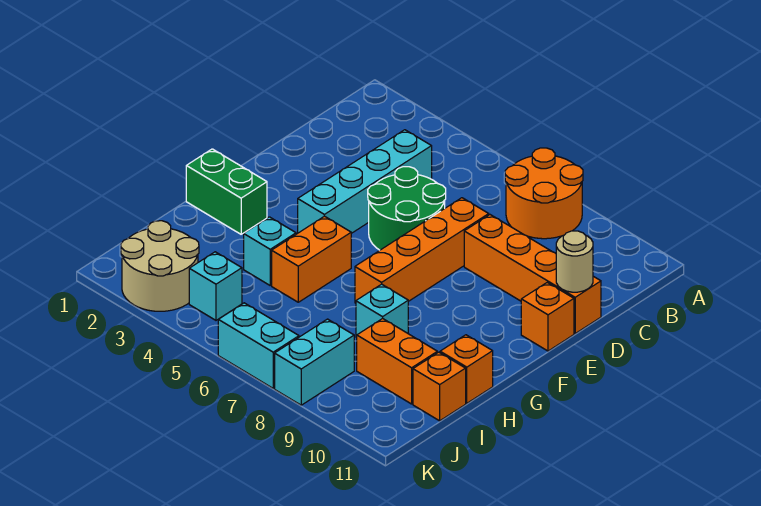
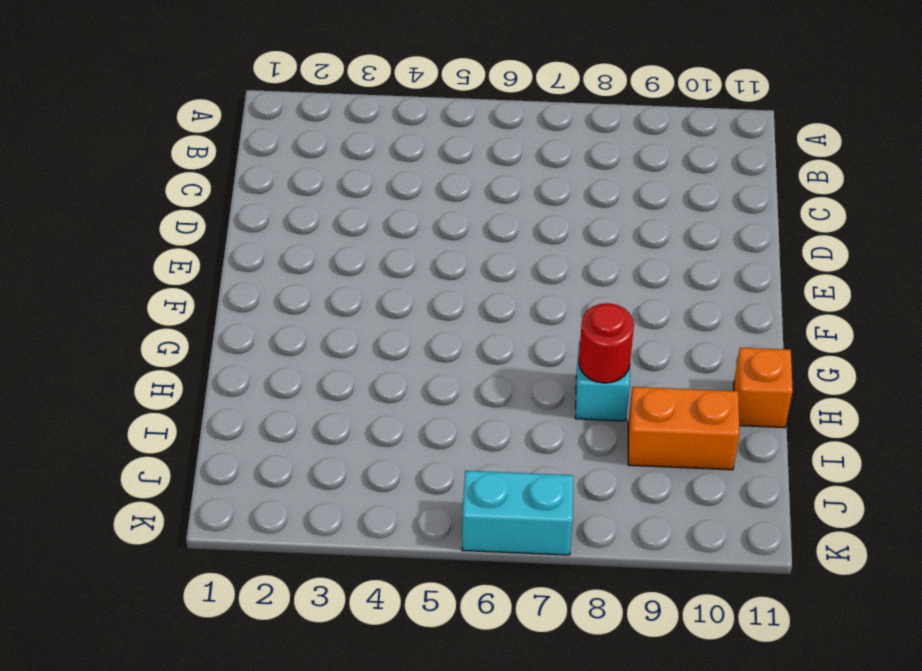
red 1x1 round brick [579,303,634,383] -> none
none -> orange 2x2 round brick [505,148,583,239]
none -> cyan 1x4 brick [298,130,432,233]
none -> green 2x2 round brick [368,167,446,250]

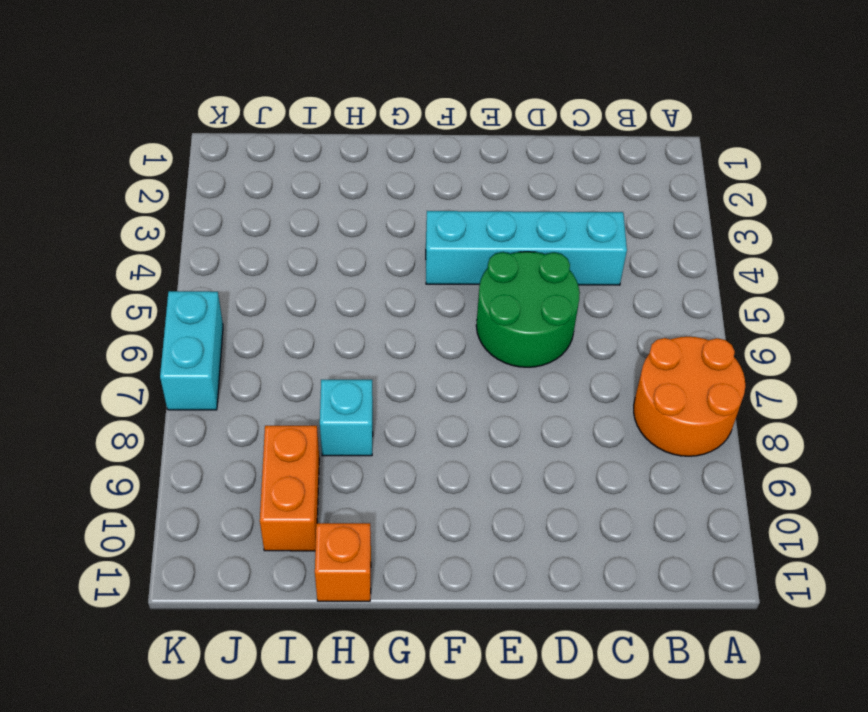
none -> orange 1x4 brick [355,198,489,303]
none -> orange 1x4 brick [464,215,601,333]
none -> orange 1x1 brick [521,283,574,351]

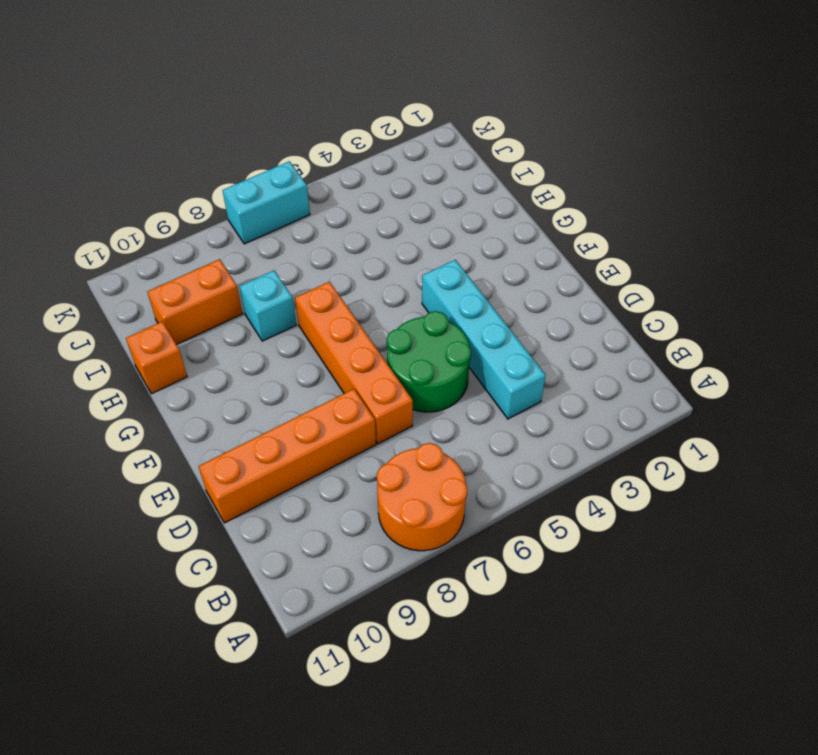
none -> orange 1x1 brick [521,283,574,351]
none -> green 1x2 brick [186,149,267,234]
none -> orange 1x2 brick [272,216,351,302]

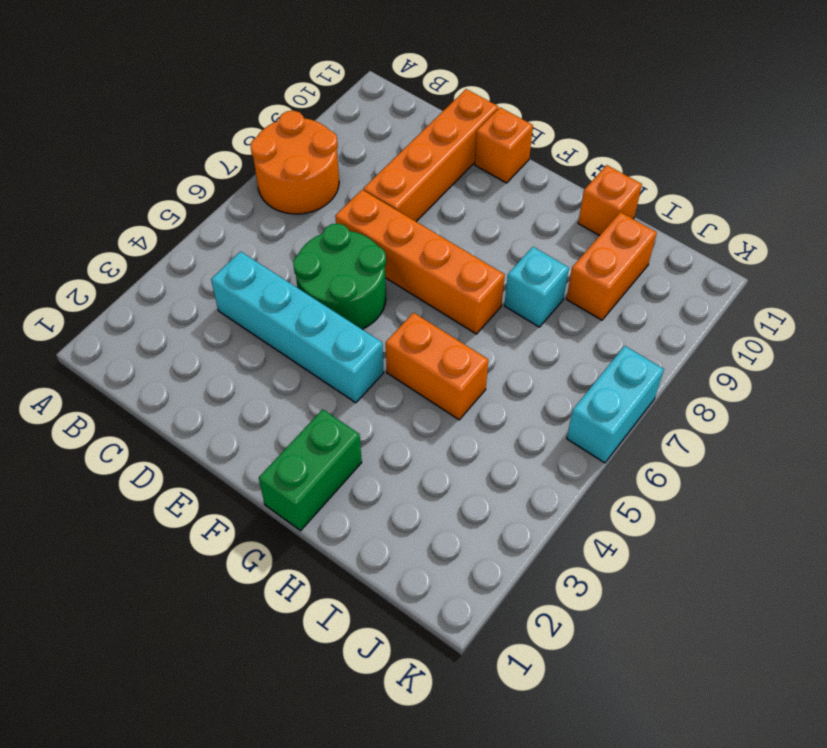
none -> cyan 1x1 brick [244,217,296,285]
none -> orange 1x1 brick [413,352,466,421]
none -> tan 2x2 round brick [121,221,199,311]

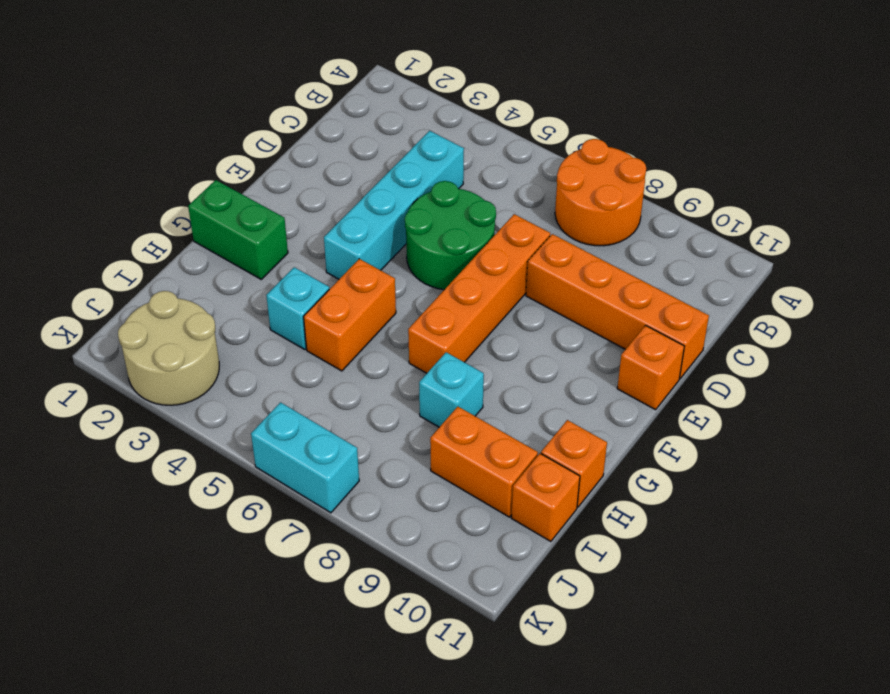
none -> cyan 1x1 brick [189,252,242,320]
none -> cyan 1x2 brick [275,319,354,405]
none -> tan 1x1 round brick [556,231,593,292]

